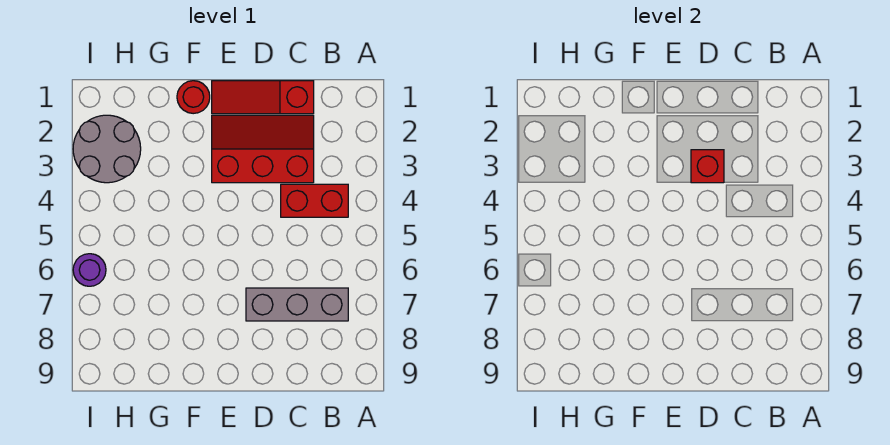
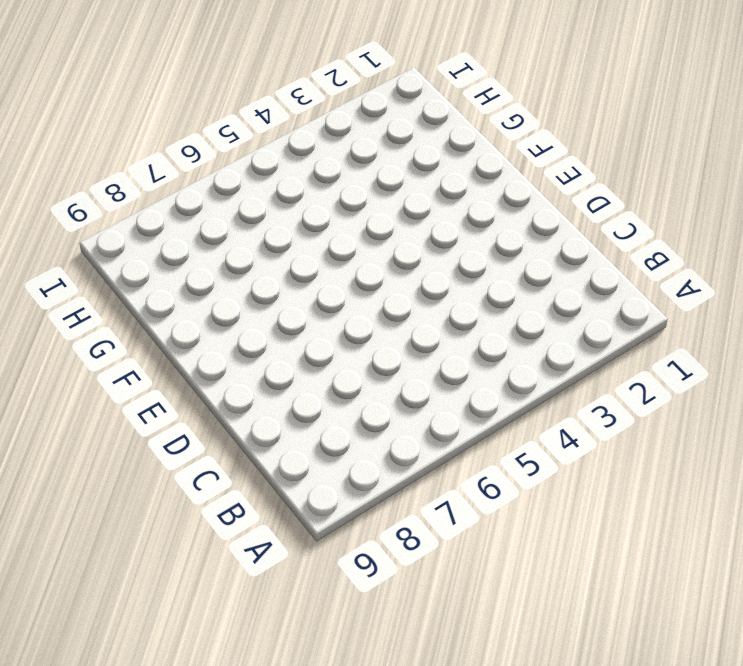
none -> red 1x2 brick [281,184,348,217]
none -> grey 1x3 brick [246,288,348,321]

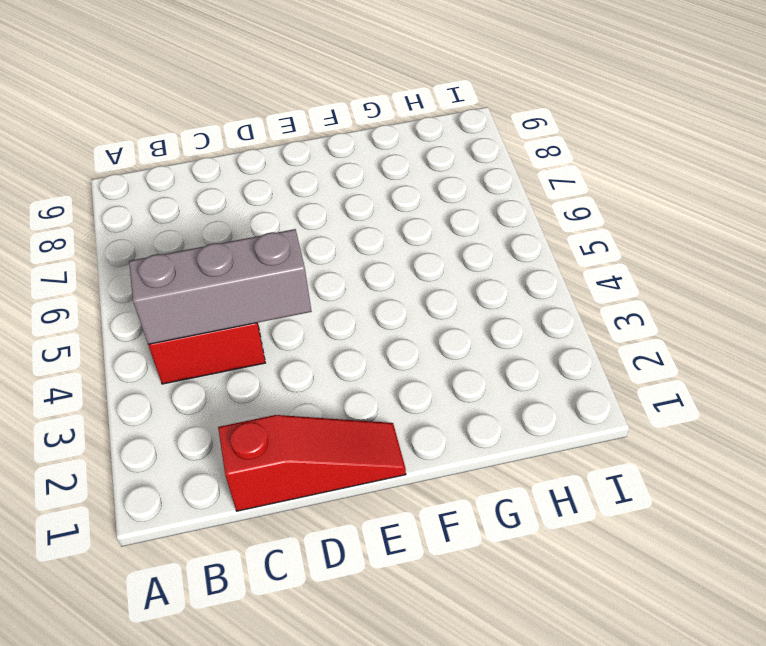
grey 1x3 brick [129,229,312,344] -> grey 1x3 brick moved to [246,288,348,321]
none -> red 2x3 slope [212,115,314,183]
none -> red 1x1 round brick [177,81,210,114]

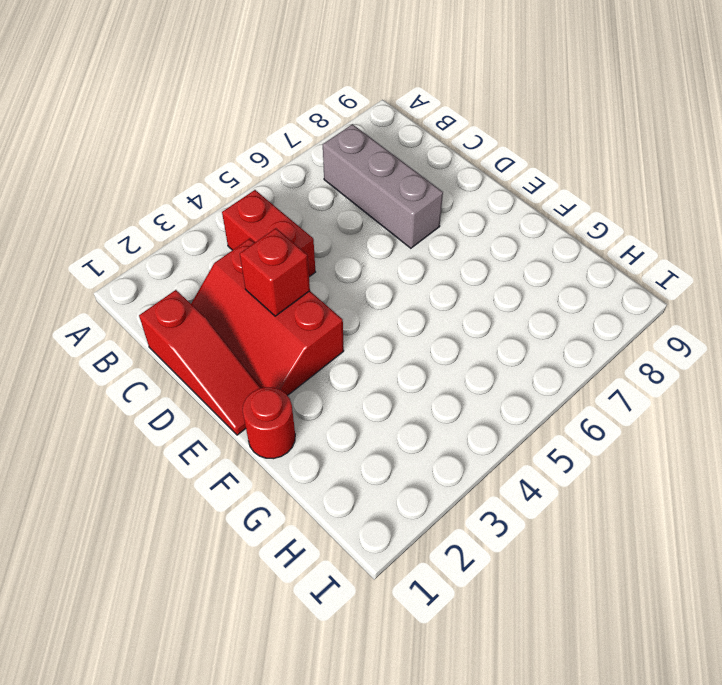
none -> grey 2x2 round brick [73,115,141,183]
none -> purple 1x1 round brick [73,254,106,286]

